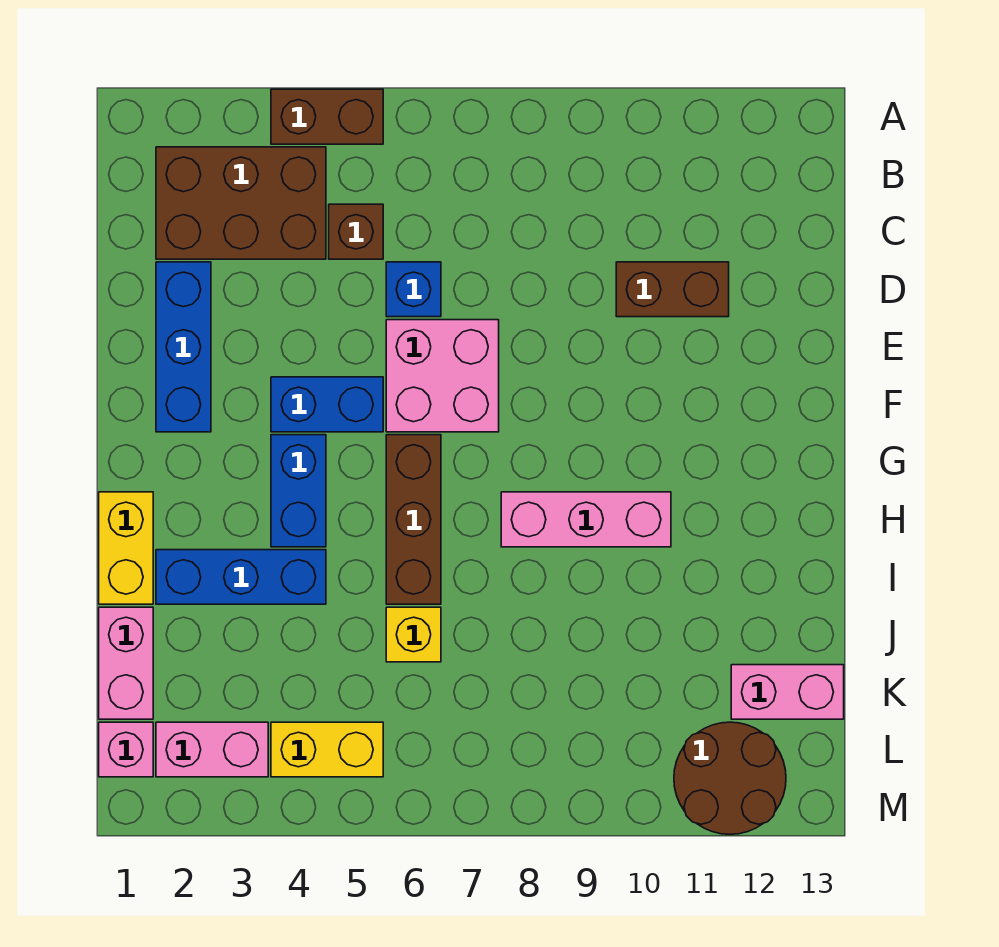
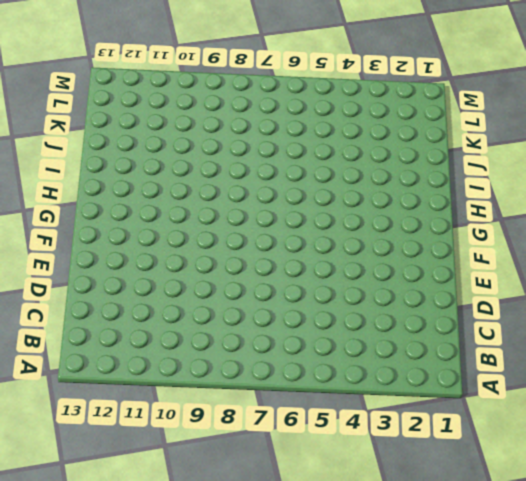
none -> brown 1x2 brick [271,89,383,144]
none -> brown 2x3 brick [156,147,326,259]
none -> brown 1x1 brick [329,204,383,259]

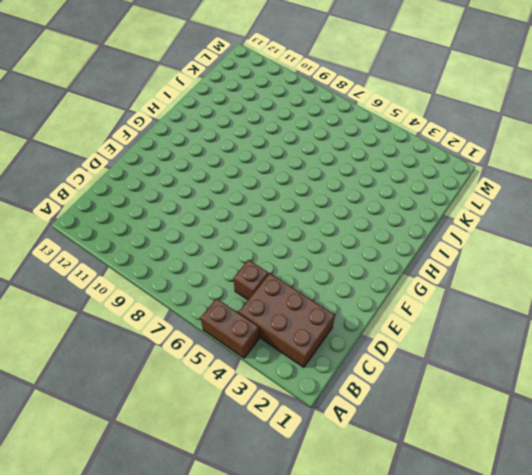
none -> blue 1x3 brick [156,262,211,432]
none -> blue 1x1 brick [386,262,441,317]
none -> brown 1x2 brick [616,262,729,317]

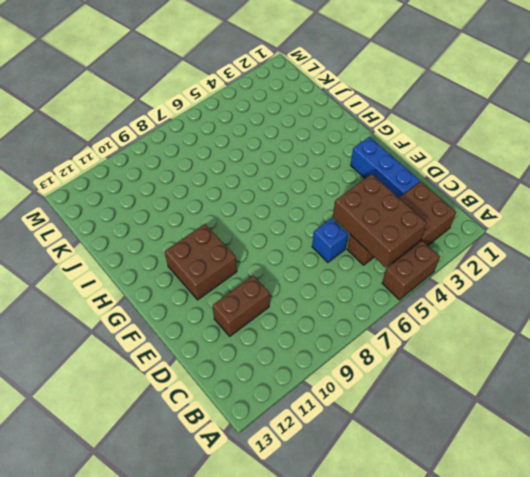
brown 2x3 brick [333,174,427,267] -> none
brown 2x2 brick [165,224,237,300] -> none
none -> pink 2x2 brick [386,320,499,432]
none -> blue 1x2 brick [271,377,383,432]
none -> blue 1x2 brick [271,435,326,547]

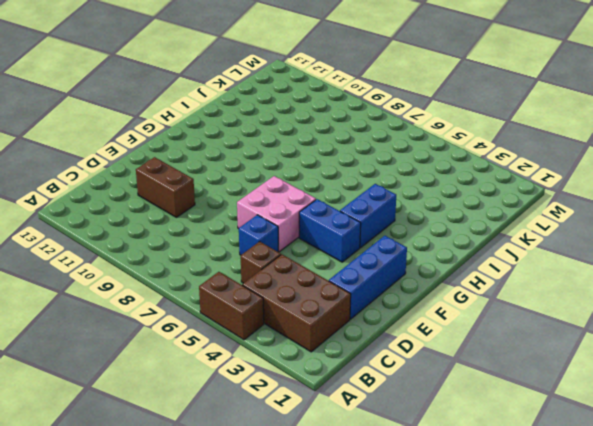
none -> brown 1x3 brick [386,435,441,604]
none -> yellow 1x2 brick [99,492,153,604]
none -> pink 1x3 brick [501,492,671,547]

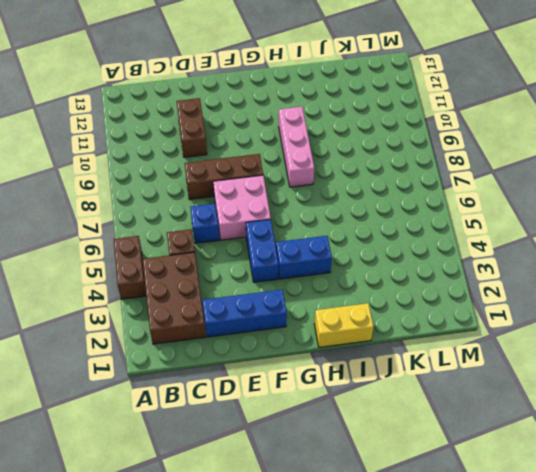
brown 1x3 brick [185,154,263,200] -> brown 1x3 brick moved to [386,435,441,604]
none -> blue 1x3 brick [156,550,326,604]
none -> pink 1x2 brick [99,607,153,719]
none -> yellow 1x1 brick [386,607,441,662]

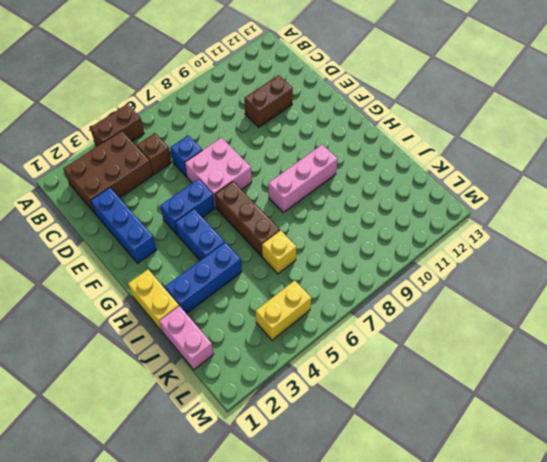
none -> pink 1x2 brick [731,665,844,719]
none -> pink 1x1 brick [99,722,153,777]
none -> pink 1x2 brick [156,722,268,777]

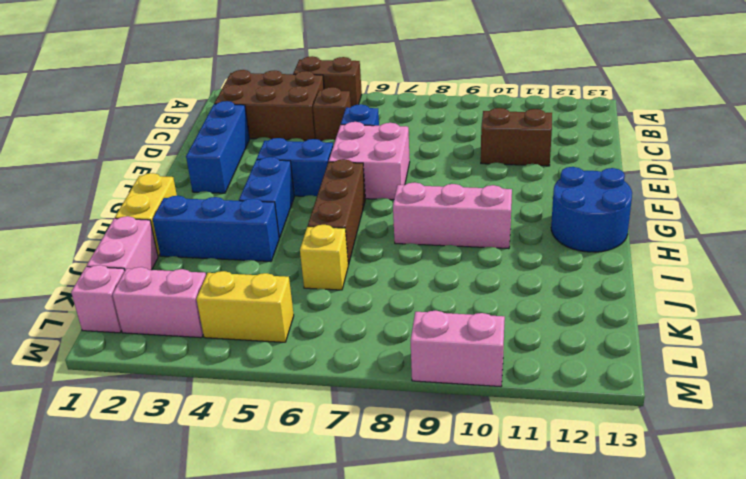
blue 2x2 round brick [551,167,632,252] -> none
pink 1x2 brick [411,311,505,387] -> pink 1x2 brick moved to [731,665,844,719]
none -> brown 2x2 round brick [674,722,786,834]

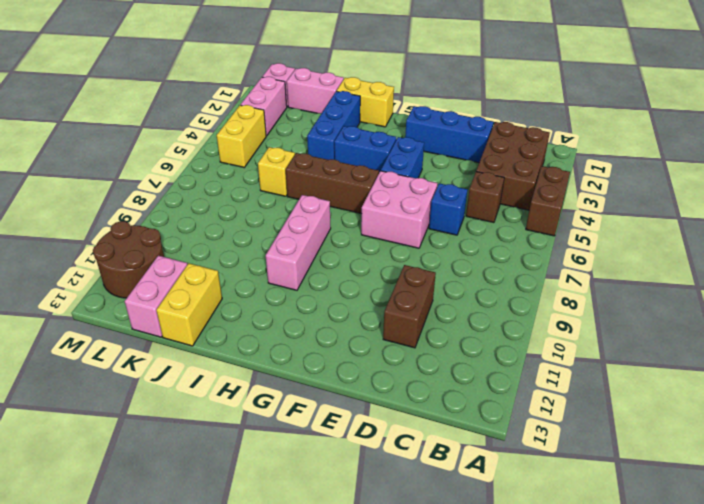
yellow 1x2 brick [156,263,222,346] -> none

